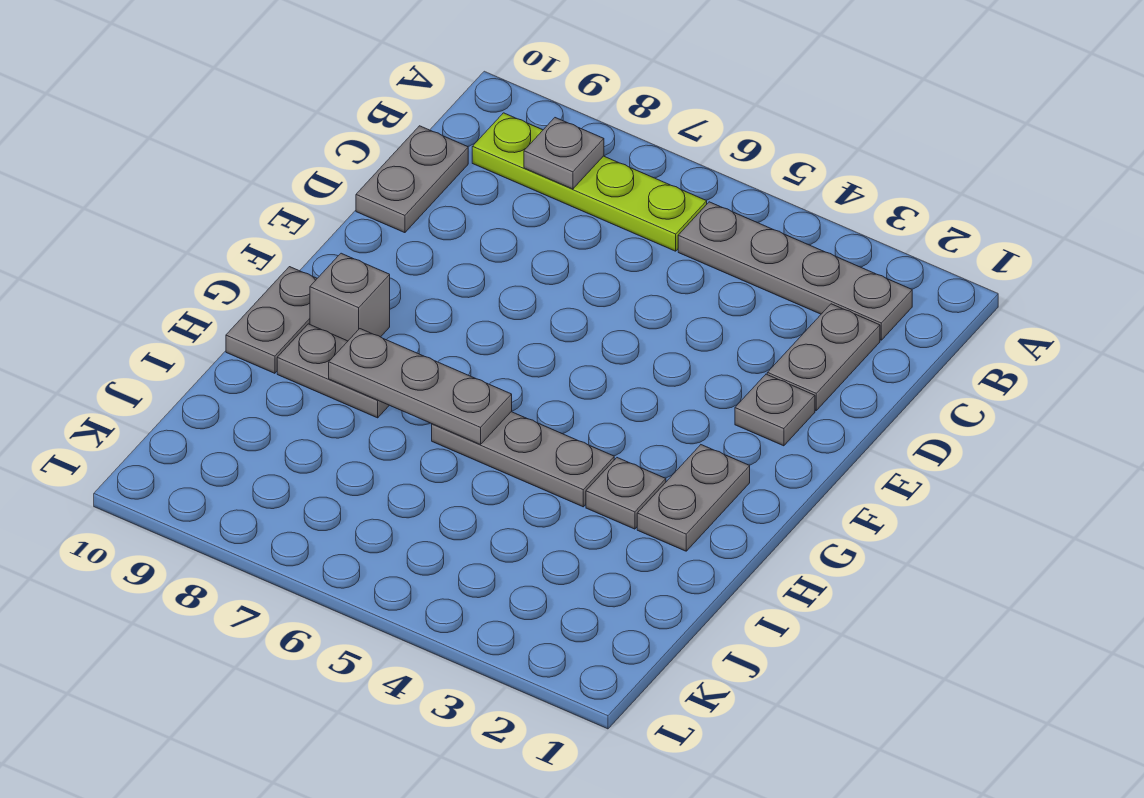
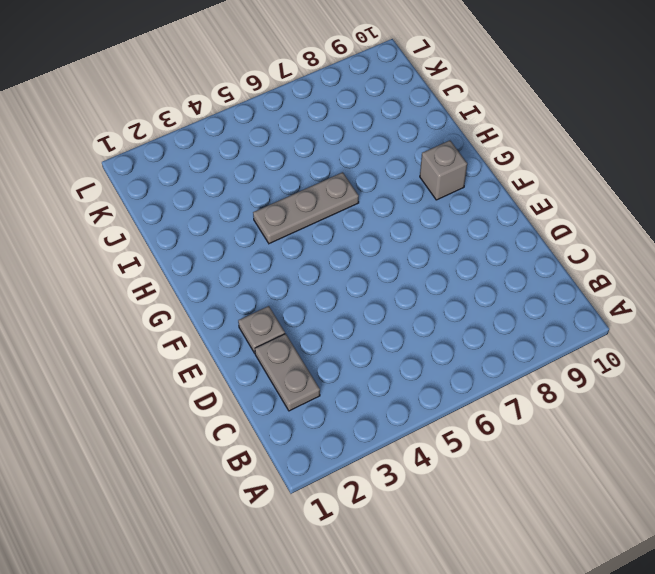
none -> grey 1x4 plate [678,202,912,340]
none -> lime 1x4 plate [472,113,707,251]
none -> grey 1x2 plate [356,126,468,233]

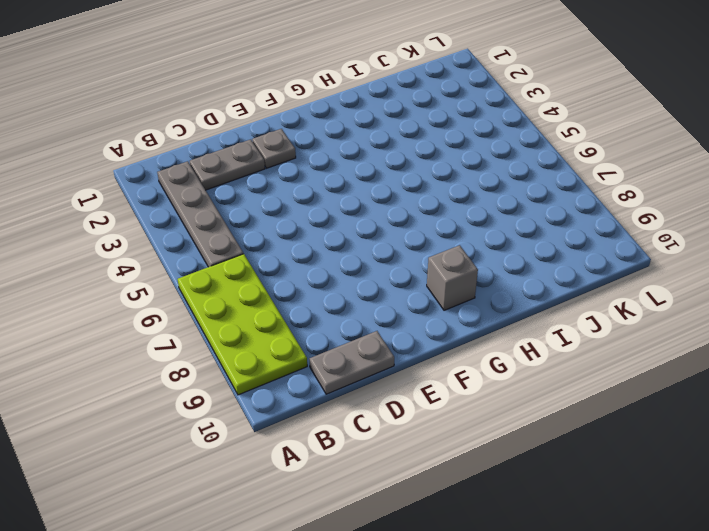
lime 2x4 plate [178,254,307,395] -> lime 1x4 plate [472,113,707,251]
none -> grey 1x2 plate [637,445,750,551]
none -> grey 1x2 plate [226,267,317,373]
none -> grey 1x1 plate [586,458,666,529]

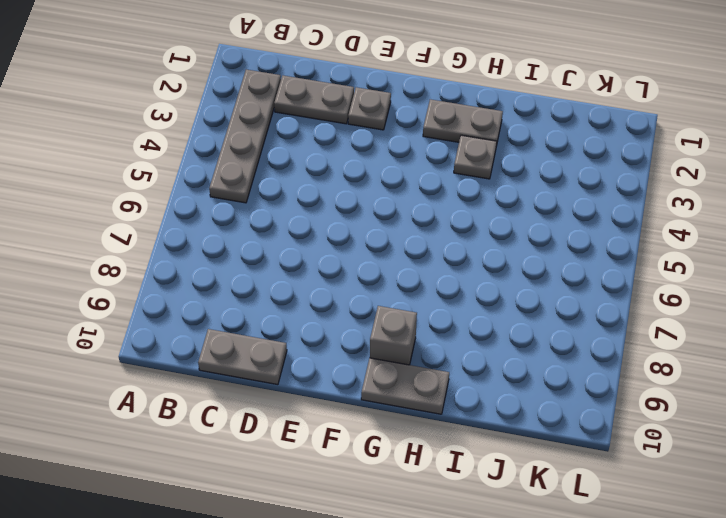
none -> lime 1x4 plate [472,113,707,251]
none -> grey 1x3 plate [432,412,614,507]
none -> grey 1x2 plate [277,324,389,418]

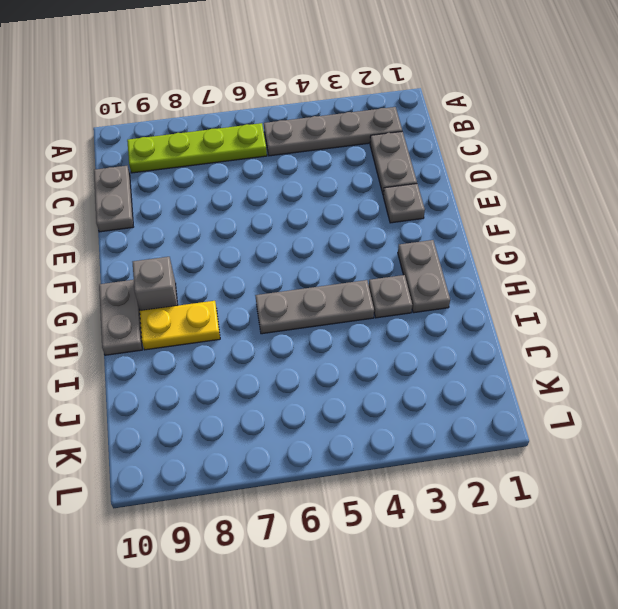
yellow 1x2 plate [140,301,220,350] -> grey 1x2 plate [277,324,389,418]
none -> grey 1x1 plate [524,118,604,189]
none -> grey 1x3 plate [329,329,512,445]

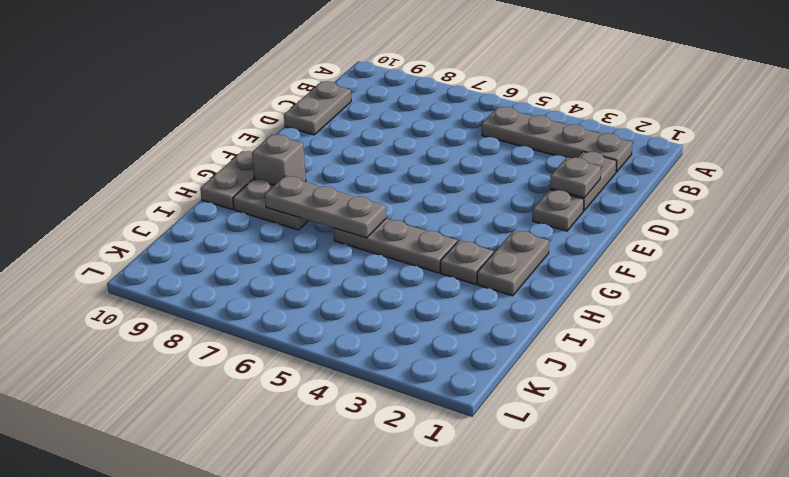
grey 1x1 plate [550,157,601,198] -> grey 1x1 plate moved to [524,118,604,189]
none -> lime 1x4 plate [472,113,707,251]

